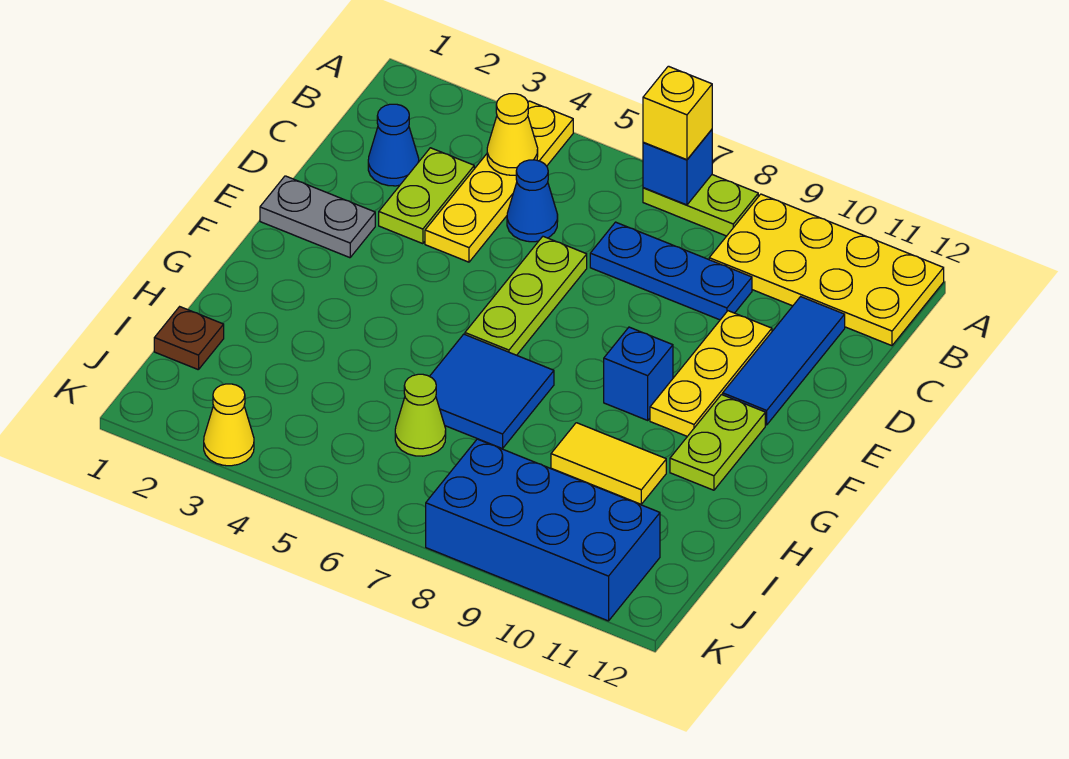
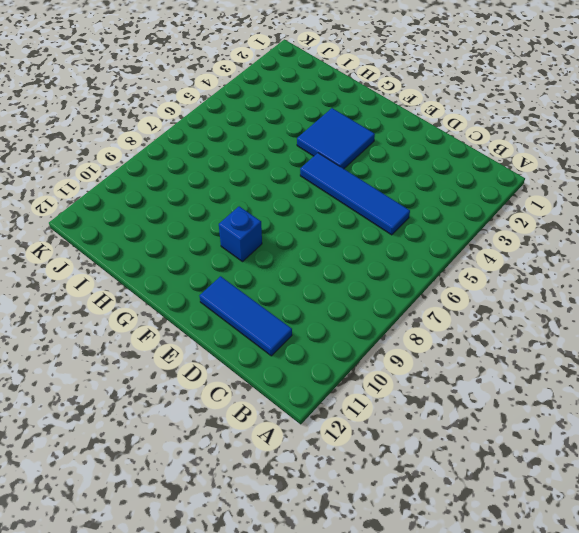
blue 1x4 tile [300,153,410,235] -> blue 1x1 cone [507,160,558,242]
blue 2x2 tile [297,108,375,169] -> blue 2x2 tile moved to [430,334,554,449]
none -> yellow 1x4 plate [425,101,573,262]
none -> lime 1x2 plate [643,175,758,236]
none -> yellow 2x4 plate [709,194,944,346]

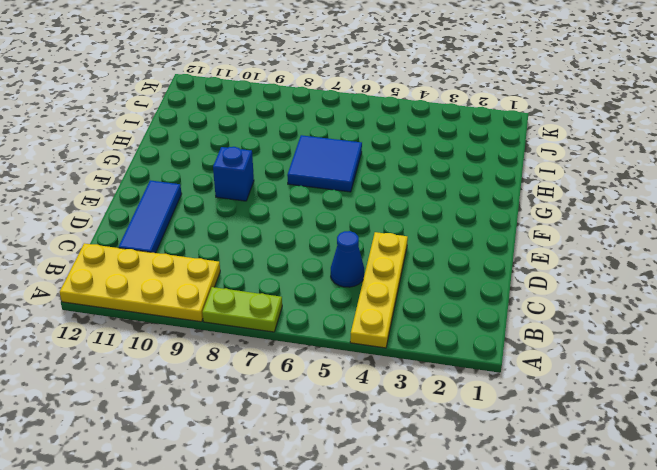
none -> blue 1x1 cone [368,104,419,186]
none -> lime 1x2 plate [379,148,474,244]
none -> blue 1x3 plate [590,222,752,320]

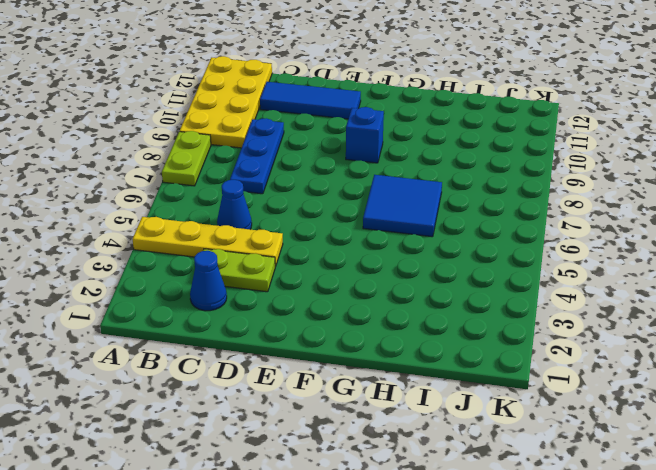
none -> lime 1x3 plate [465,236,587,355]
none -> yellow 1x3 plate [650,311,772,436]
none -> grey 1x2 plate [260,176,375,258]

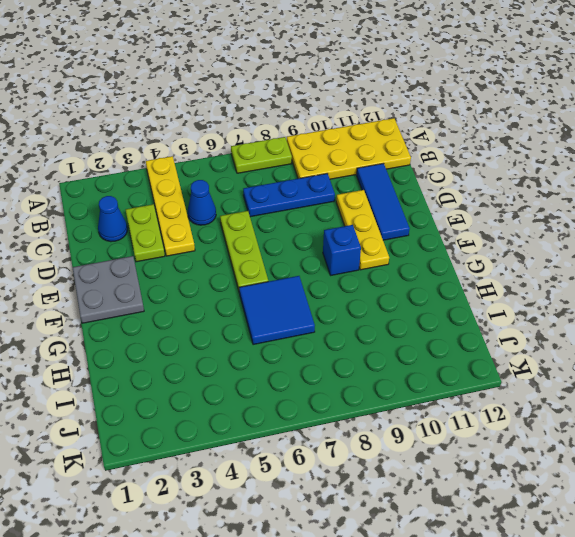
grey 2x2 plate [73,256,144,323] -> grey 1x2 plate [260,176,375,258]
none -> lime 1x2 plate [670,395,765,490]
none -> yellow 1x2 tile [551,423,666,504]
none -> brown 1x1 plate [154,307,224,370]

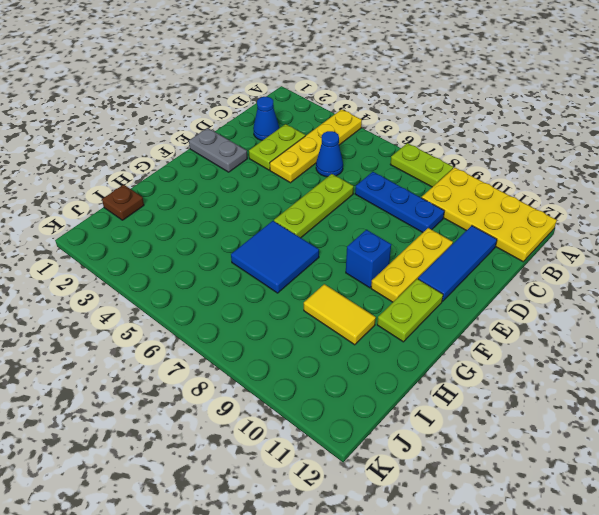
none -> lime 1x1 cone [395,374,446,456]
none -> blue 2x4 brick [426,439,660,621]
none -> yellow 1x1 cone [204,384,254,466]

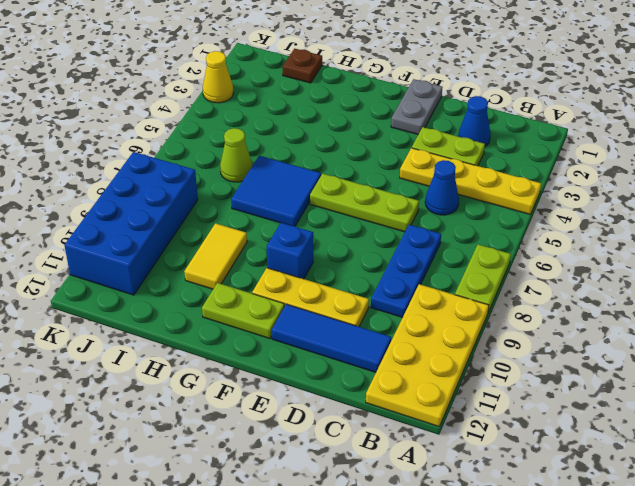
none -> blue 1x1 brick [643,130,712,205]
none -> yellow 1x1 cone [487,94,538,175]
none -> yellow 1x1 brick [643,66,712,160]

